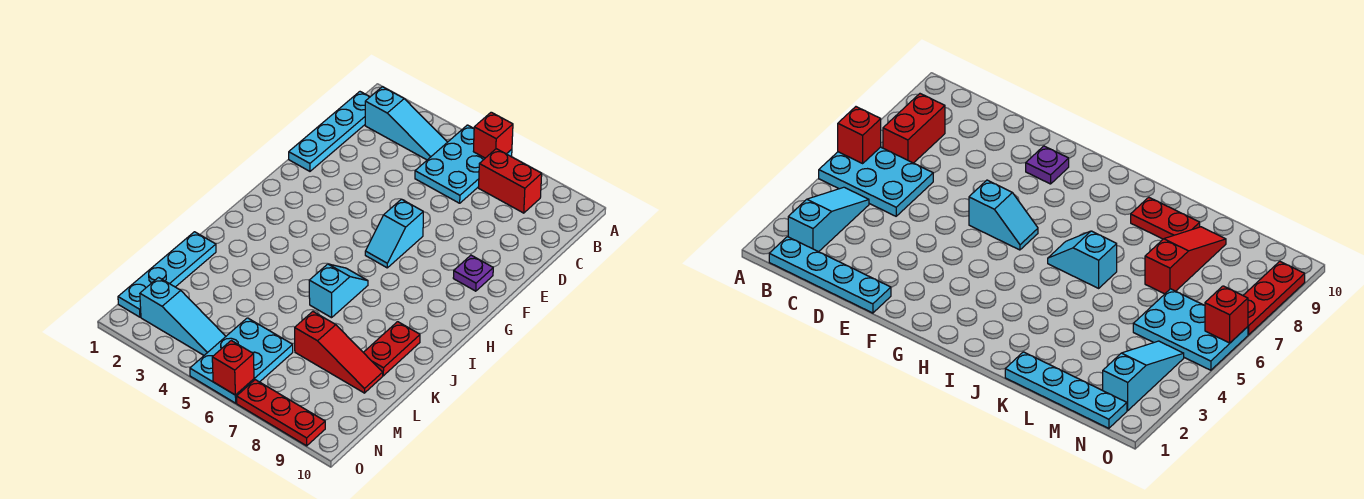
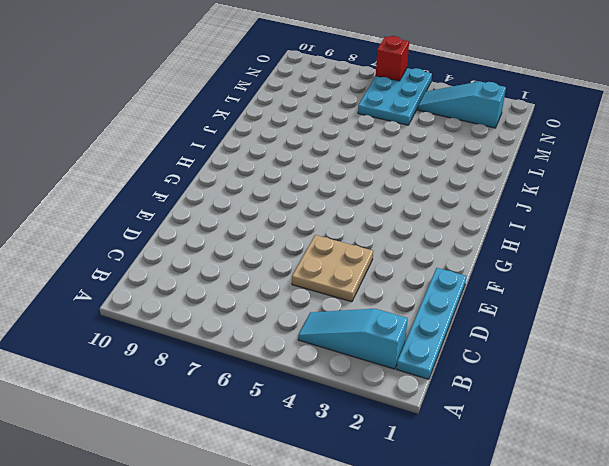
tan 2x2 plate [292,235,373,302] -> none
none -> cyan 2x3 plate [415,125,512,203]
none -> red 1x2 brick [479,149,542,213]
none -> cyan 1x2 slope [365,199,423,268]

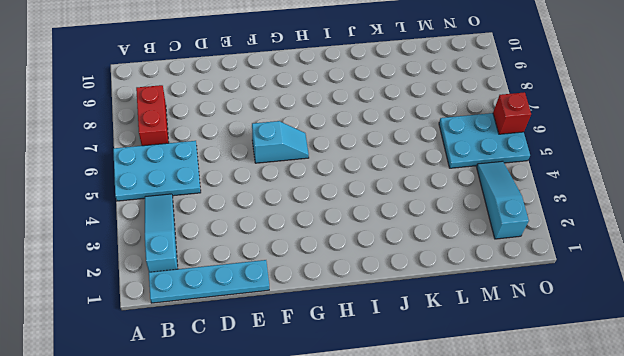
none -> purple 1x1 plate [453,255,493,291]
none -> cyan 1x2 slope [309,264,368,318]
none -> red 1x2 plate [363,322,420,376]

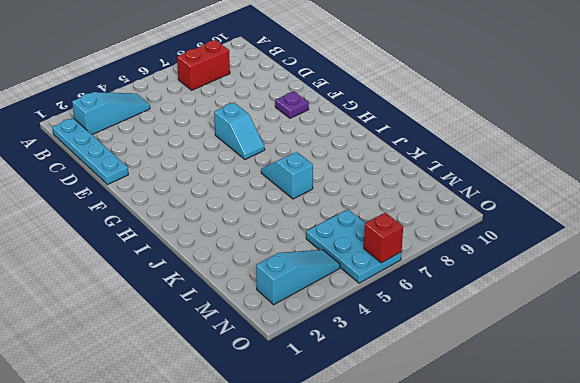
none -> cyan 2x3 plate [415,125,512,203]
none -> red 1x2 plate [363,322,420,376]
none -> cyan 1x4 plate [118,232,216,317]

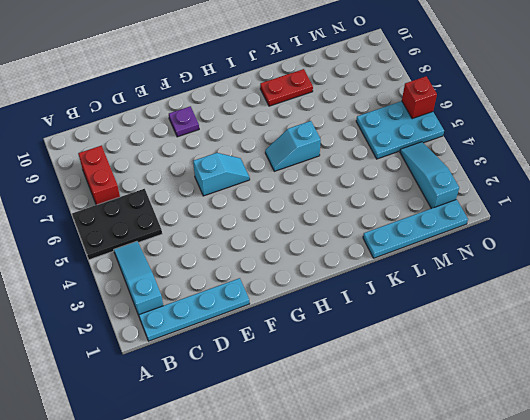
black 2x3 plate [72,189,162,260] -> cyan 2x3 plate [415,125,512,203]
none -> red 1x3 slope [295,312,383,393]
none -> red 1x3 plate [237,380,325,446]
none -> red 1x1 brick [473,112,513,158]

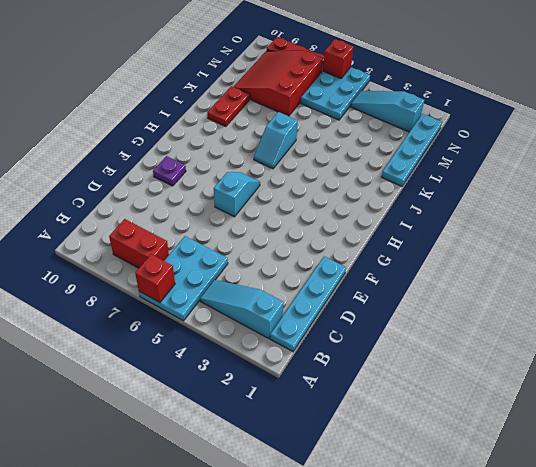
red 3x3 slope [234,50,323,116] -> red 1x3 slope [295,312,383,393]

